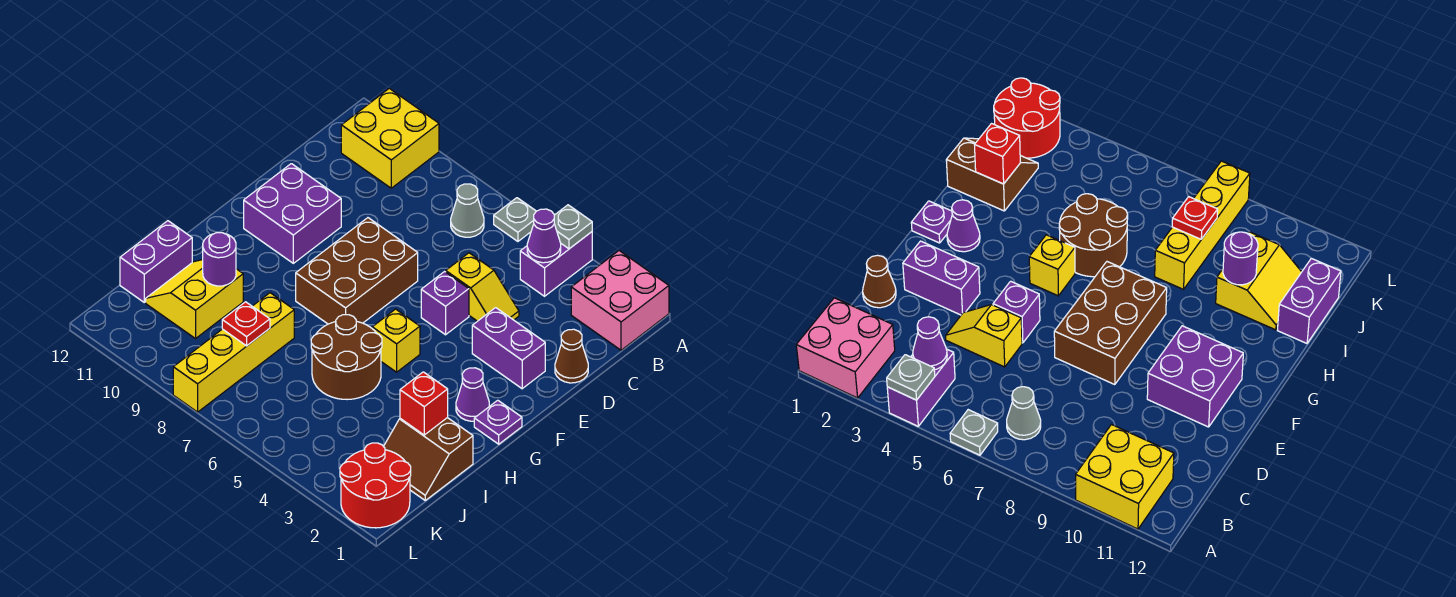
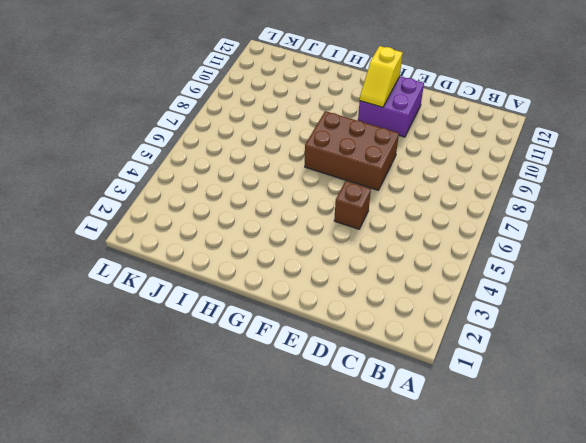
brown 1x1 brick [334,181,371,229] -> purple 1x1 brick [421,272,469,335]
yellow 1x2 slope [360,46,403,107] -> yellow 1x2 slope moved to [446,253,519,321]
none -> pink 2x2 brick [571,251,669,350]
none -> purple 1x2 brick [520,232,592,296]
none -> grey 1x1 plate [494,198,536,241]

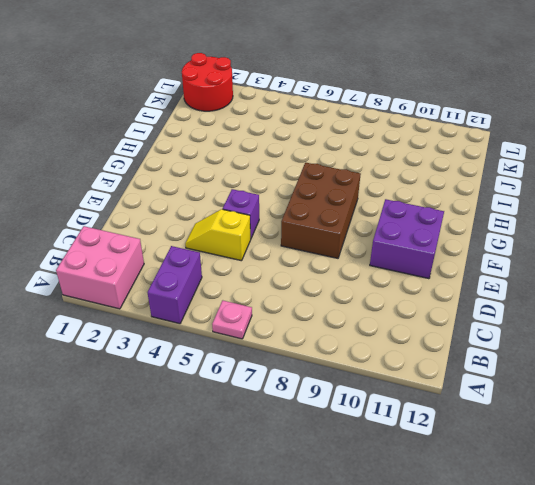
pink 1x1 plate [212,300,252,339] -> grey 1x1 plate [494,198,536,241]
none -> yellow 2x2 brick [341,88,439,188]
none -> grey 1x1 cone [451,184,484,237]
none -> brown 1x1 cone [555,329,588,383]

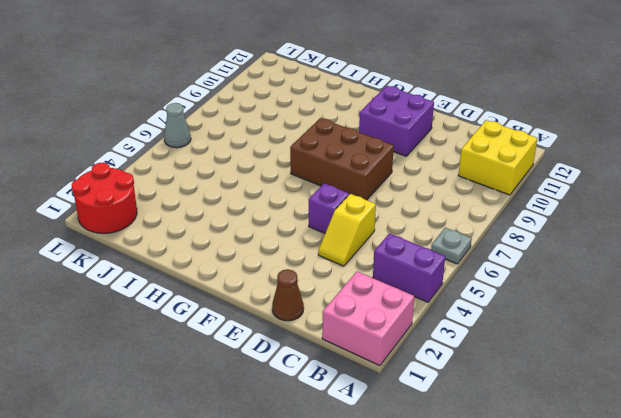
grey 1x1 cone [164,103,191,148] -> grey 1x1 cone moved to [451,184,484,237]
none -> purple 1x2 brick [472,308,545,389]
none -> purple 1x1 plate [474,400,522,444]
none -> purple 1x1 cone [456,368,489,421]

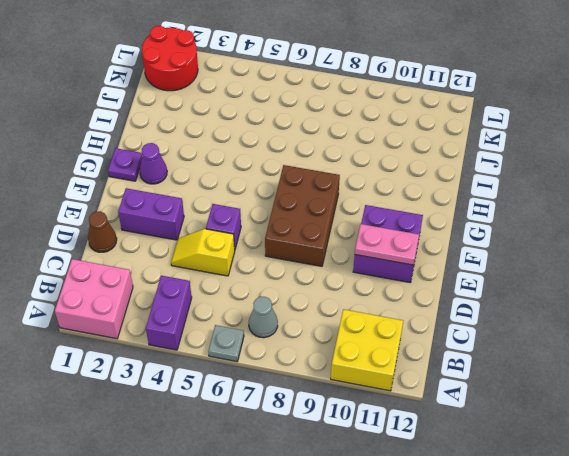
pink 1x2 plate [355,224,419,265] -> none
none -> yellow 1x1 brick [372,309,420,372]
none -> brown 2x2 round brick [311,315,382,400]
none -> brown 2x2 slope [383,418,473,500]

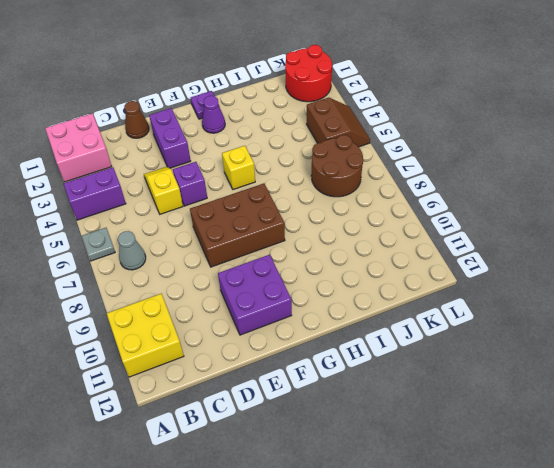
brown 2x2 round brick [311,135,363,197] -> brown 2x2 round brick moved to [311,315,382,400]
brown 2x2 slope [307,98,370,147] -> brown 2x2 slope moved to [383,418,473,500]
none -> yellow 1x4 brick [173,293,294,412]
none -> yellow 2x2 slope [146,260,243,339]
none -> purple 1x2 brick [120,221,192,302]

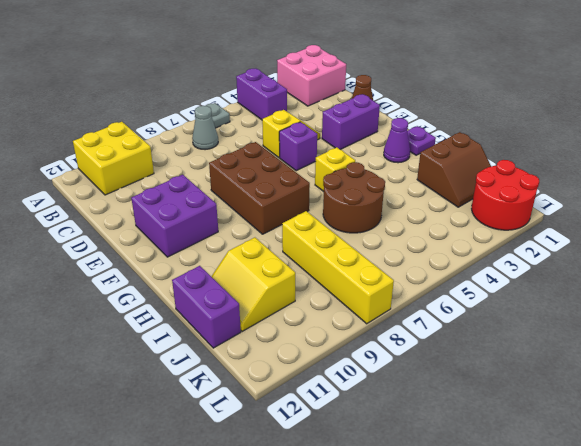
none -> grey 1x1 plate [554,205,592,249]
none -> purple 1x1 cone [527,209,561,263]
none -> red 1x1 brick [400,372,448,435]

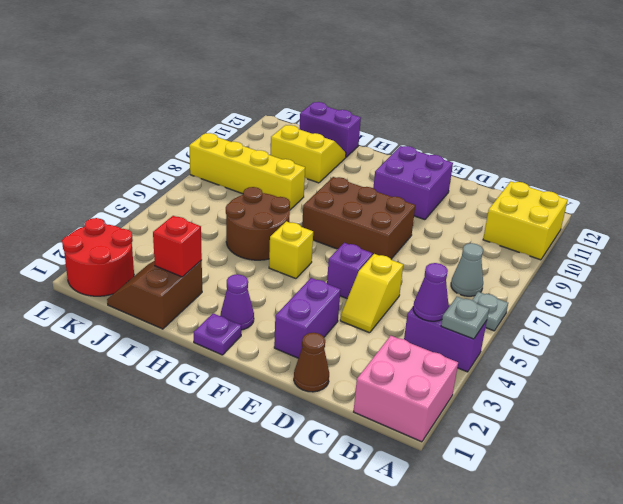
none -> purple 1x1 round brick [203,233,236,286]
none -> red 1x1 plate [222,302,270,346]

